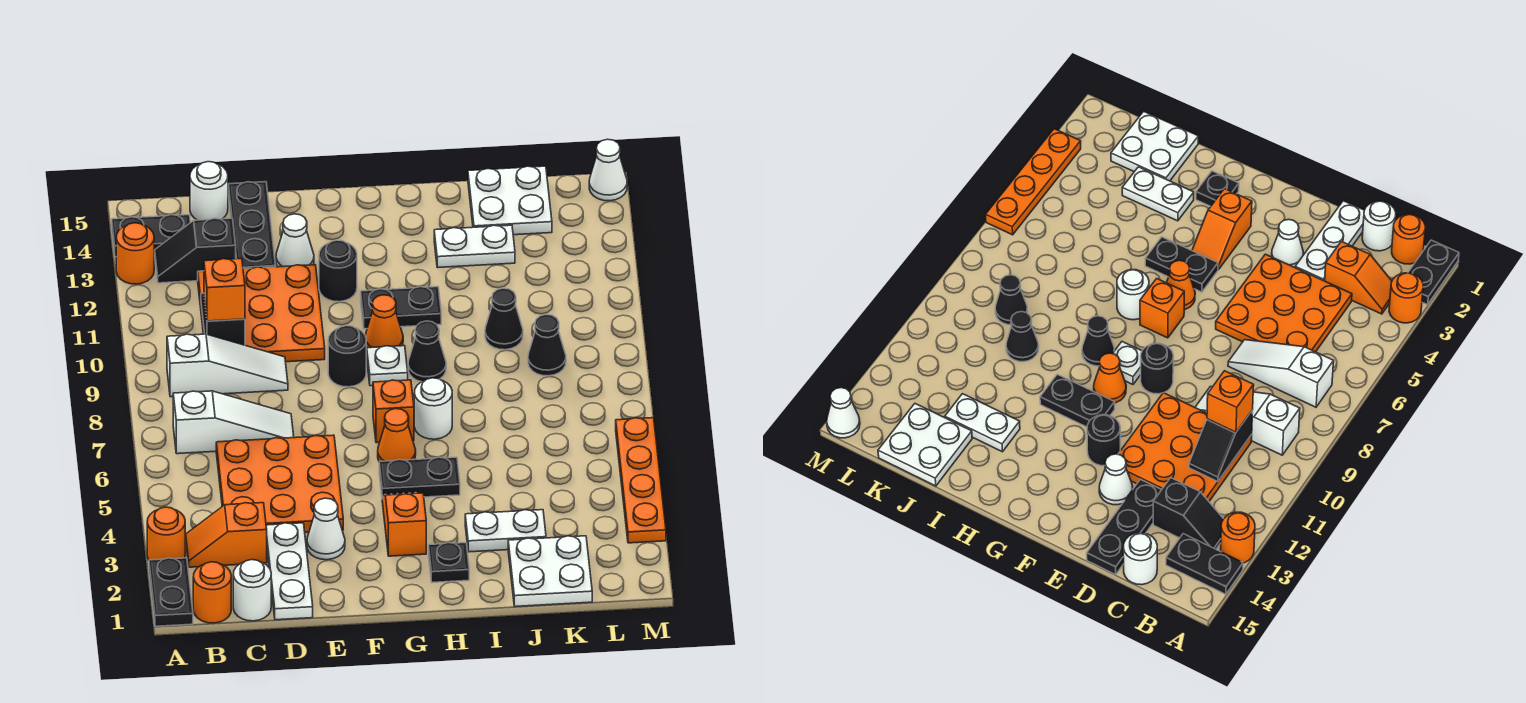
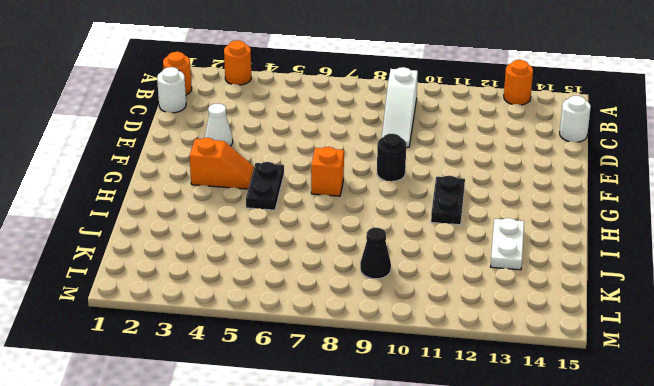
none -> black 1x2 plate [149,558,193,626]
none -> black 1x2 plate [112,215,190,257]
none -> orange 1x2 slope [186,503,267,567]
none -> white 1x3 slope [173,391,294,454]

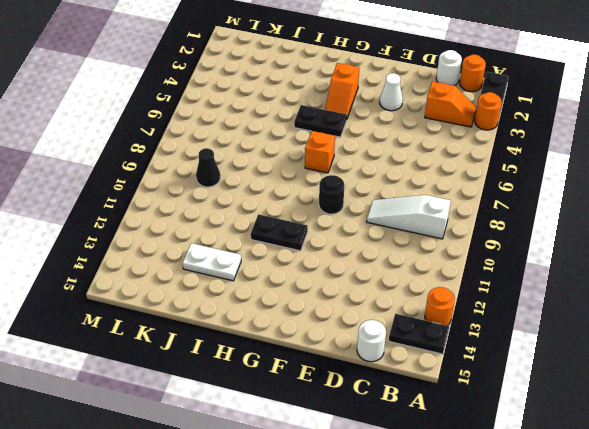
none -> white 1x3 slope [173,391,294,454]
none -> black 1x2 slope [154,218,236,283]
none -> orange 3x3 plate [216,435,343,532]
none -> orange 3x3 plate [198,265,325,362]

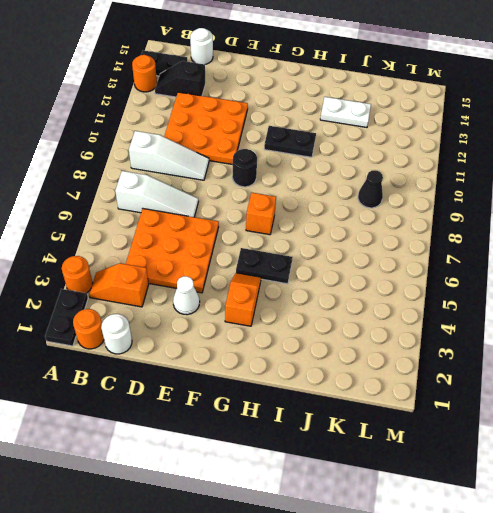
none -> white 1x3 plate [266,523,313,620]
none -> black 1x3 plate [228,182,276,269]
none -> white 1x1 cone [276,214,314,267]
none -> black 1x1 round brick [319,240,357,302]

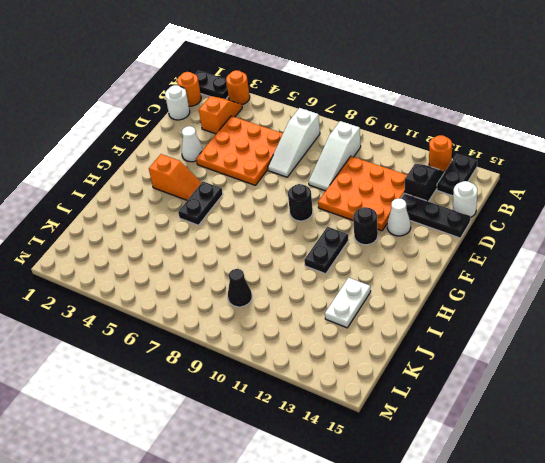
none -> white 1x3 plate [266,523,313,620]
none -> orange 1x1 cone [378,409,416,462]
none -> orange 1x1 brick [373,380,414,443]
none -> white 1x1 plate [367,346,408,386]

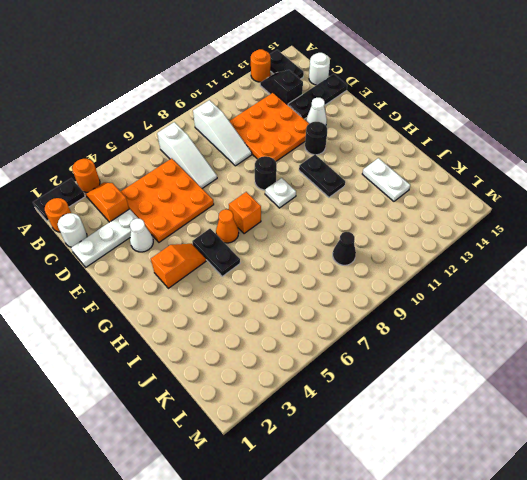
none -> orange 1x1 cone [365,295,403,348]
none -> black 1x1 plate [428,543,469,582]
none -> white 1x1 round brick [414,378,452,439]
none -> black 1x1 cone [408,321,446,382]

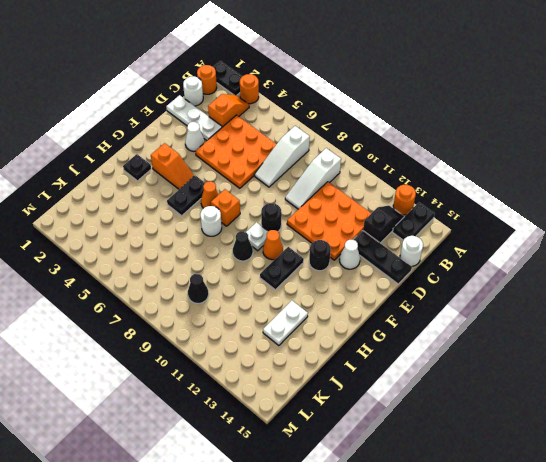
none -> white 1x2 plate [465,510,546,552]
none -> white 2x2 plate [508,536,592,607]
none -> black 1x1 cone [485,288,523,350]
none -> white 2x2 plate [468,166,552,235]

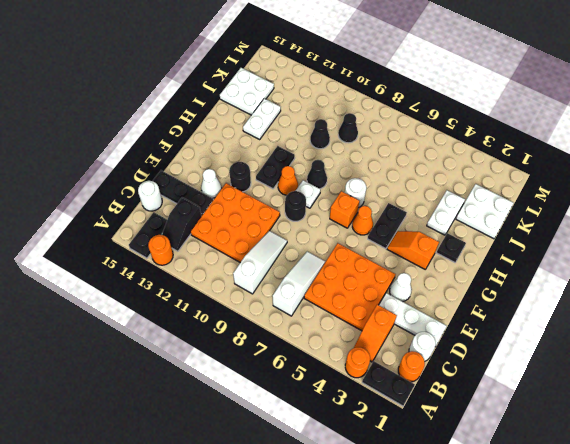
none -> orange 1x4 plate [616,418,666,543]
none -> white 1x1 cone [589,139,627,201]
none -> black 1x2 slope [201,293,245,345]
none -> orange 1x1 brick [204,259,245,321]

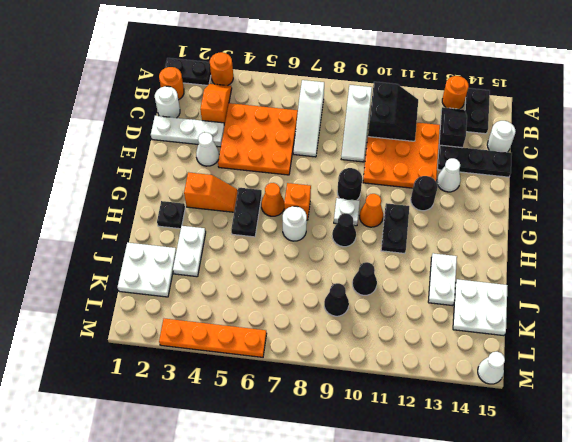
black 2x2 slope [368,82,418,141] -> black 1x2 slope [201,293,245,345]
none -> orange 1x1 brick [204,259,245,321]

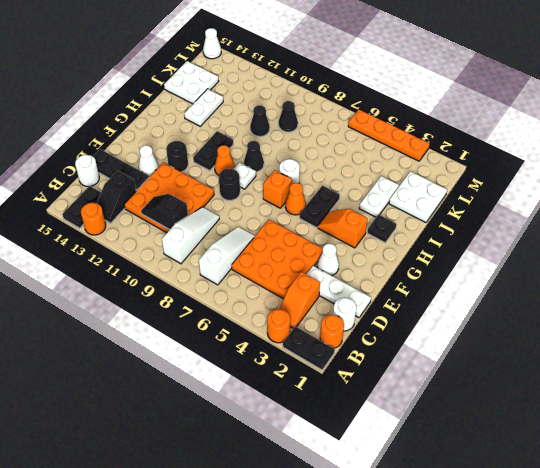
none -> orange 1x1 brick [204,259,245,321]

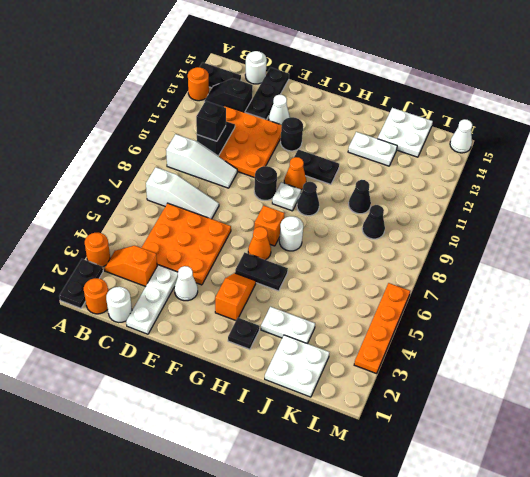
black 1x1 brick [196,101,226,141] -> orange 1x1 brick [204,259,245,321]

